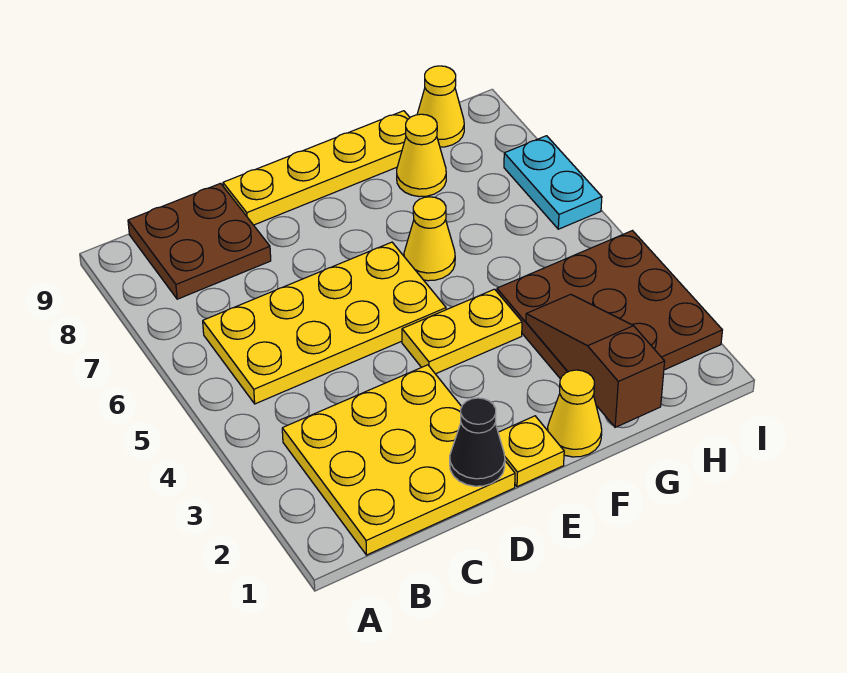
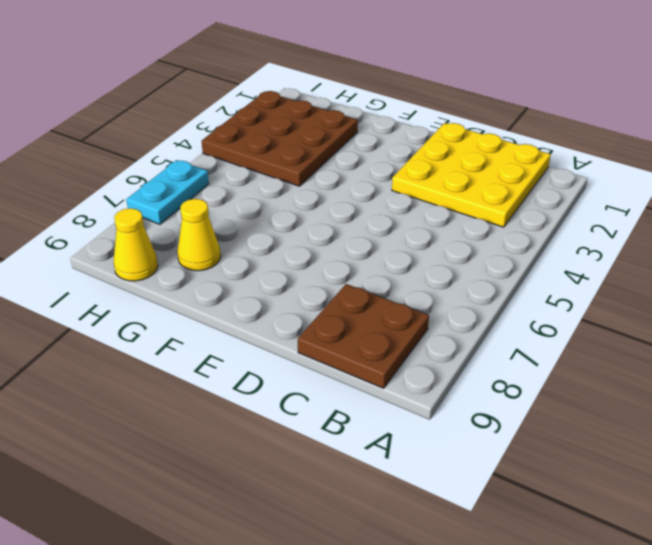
none -> yellow 2x4 plate [203,242,446,404]
none -> yellow 1x4 plate [223,111,410,225]
none -> yellow 1x1 plate [498,416,564,487]

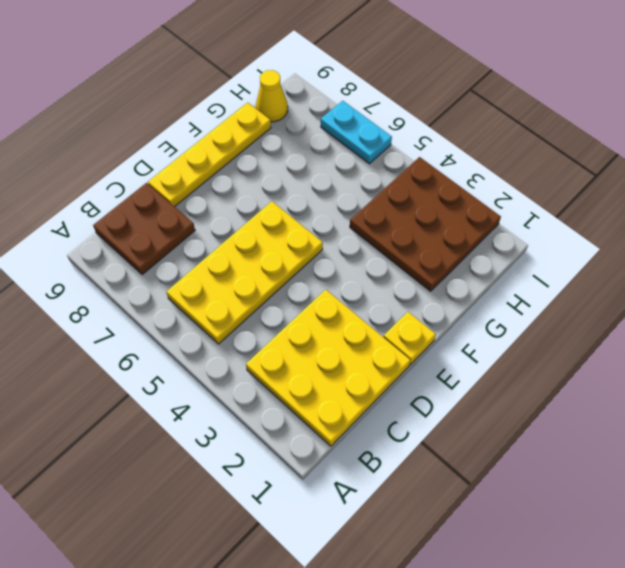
none -> yellow 1x2 plate [402,289,522,374]
none -> yellow 1x1 cone [547,370,602,457]
none -> yellow 1x1 cone [404,197,455,281]

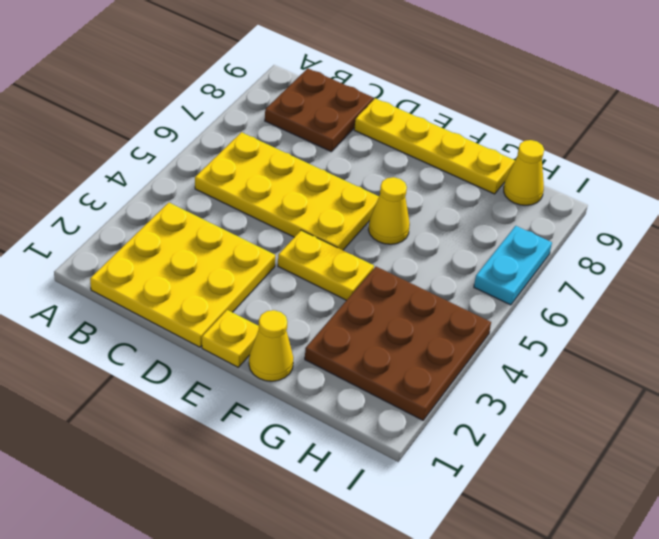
none -> yellow 1x1 cone [397,114,446,197]
none -> black 1x1 cone [450,398,505,486]
none -> brown 1x3 slope [526,294,665,427]

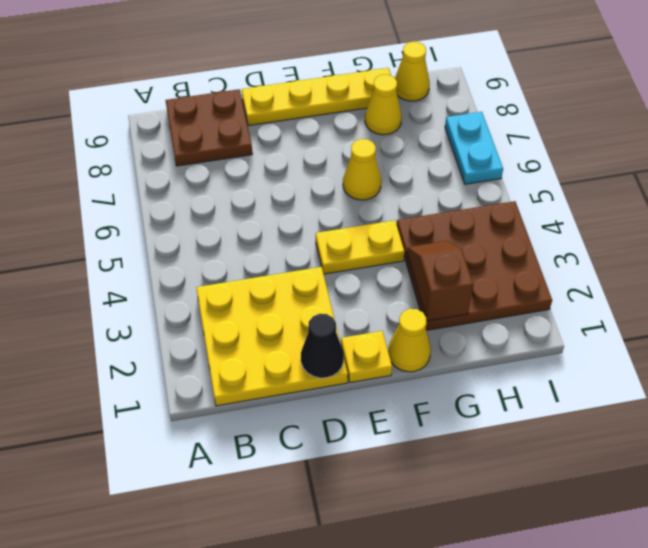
brown 1x2 slope [407,241,473,321] -> brown 1x3 slope [526,294,665,427]
none -> yellow 2x4 plate [203,242,446,404]

